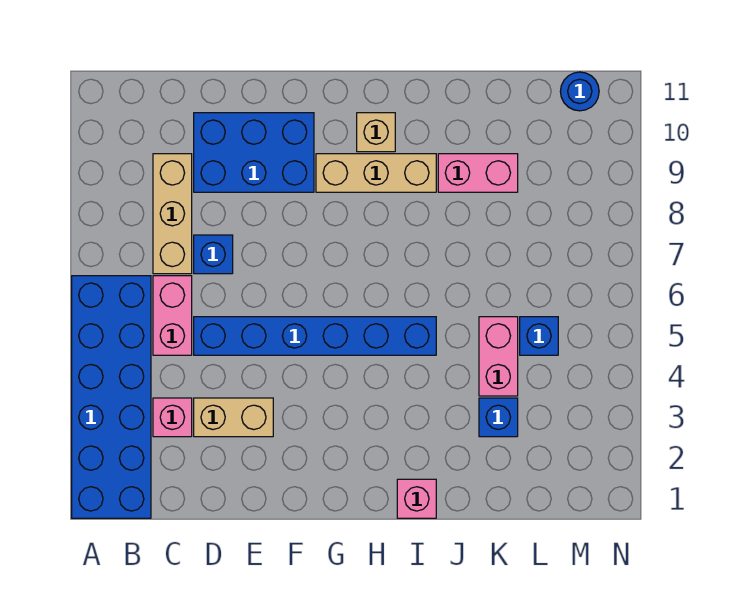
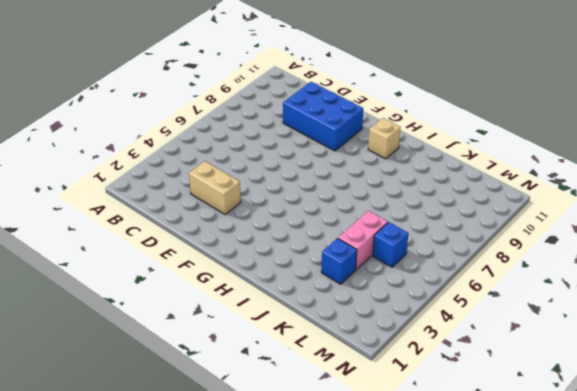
none -> blue 2x6 brick [72,276,151,518]
none -> pink 1x1 brick [153,398,192,437]
none -> pink 1x2 brick [153,276,192,355]

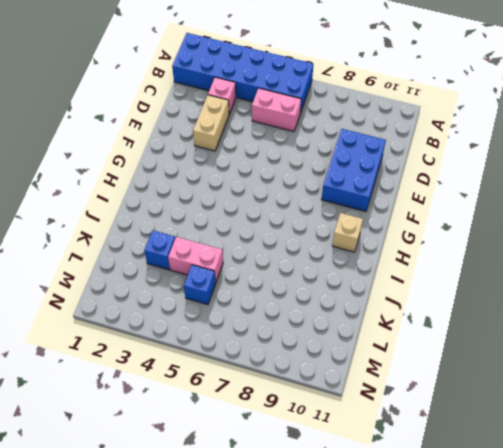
none -> tan 1x3 brick [153,154,192,274]
none -> blue 1x6 brick [194,317,436,355]
none -> blue 1x1 brick [194,235,233,274]

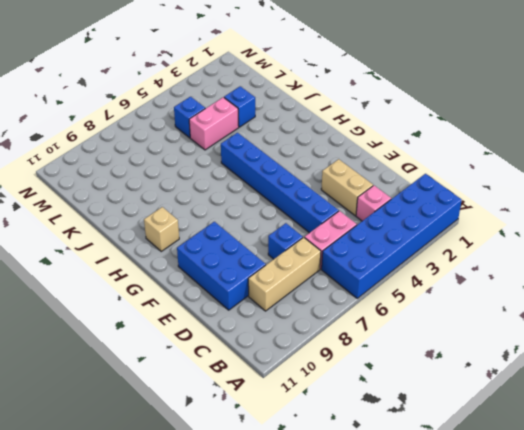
none -> tan 1x3 brick [316,154,436,192]
none -> pink 1x1 brick [397,479,436,518]
none -> pink 1x2 brick [438,154,518,192]

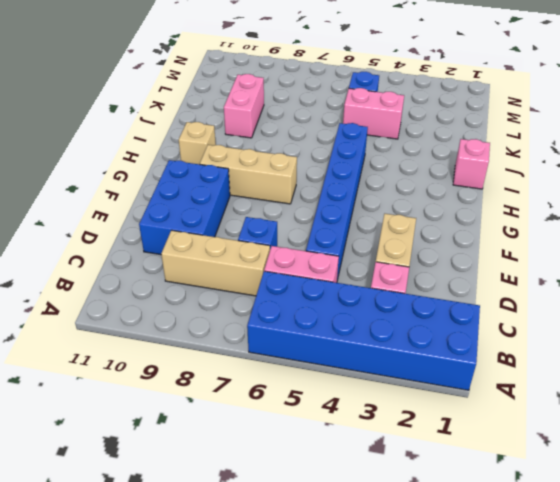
tan 1x3 brick [200,145,297,204] -> tan 1x3 brick turned to [316,154,436,192]
none -> blue 1x1 brick [479,398,518,437]
none -> blue 1x1 round brick [560,72,599,111]

